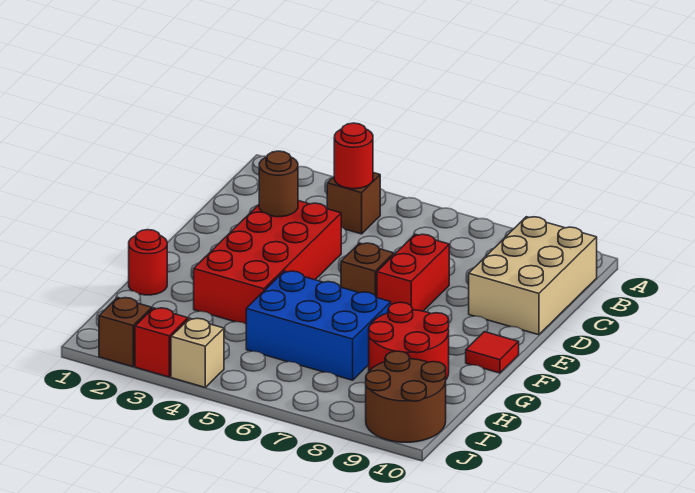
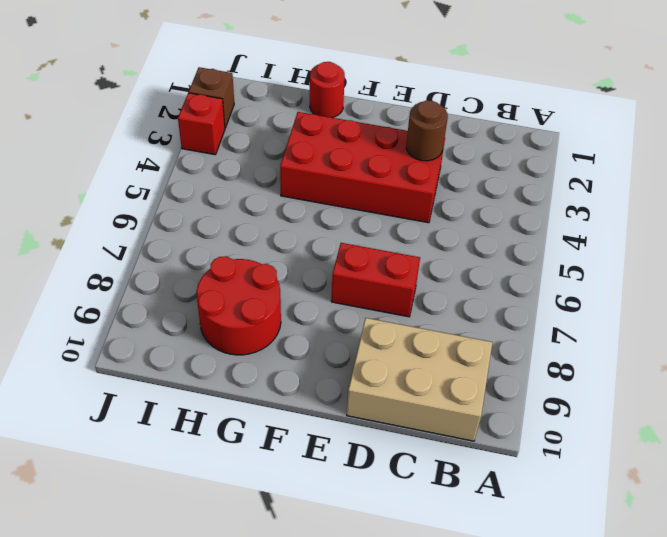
none -> brown 1x1 brick [327,173,380,234]
none -> brown 1x1 brick [341,243,394,298]
none -> red 1x1 tile [466,332,519,373]

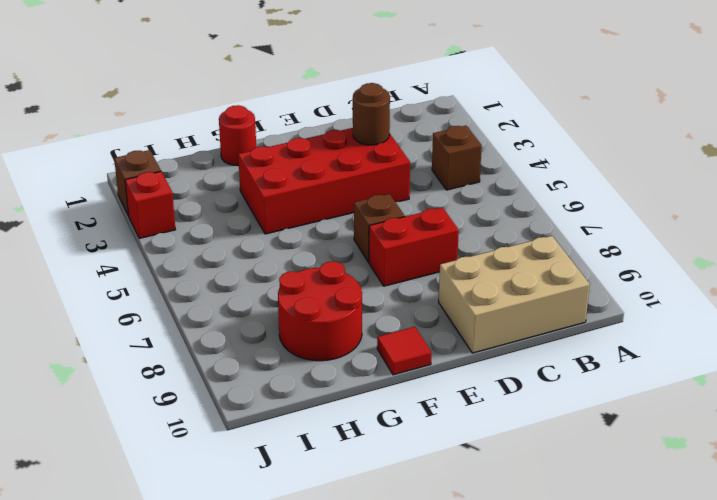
none -> blue 2x3 brick [246,271,391,380]
none -> brown 2x2 round brick [366,351,446,442]
none -> tan 1x1 brick [171,318,224,387]

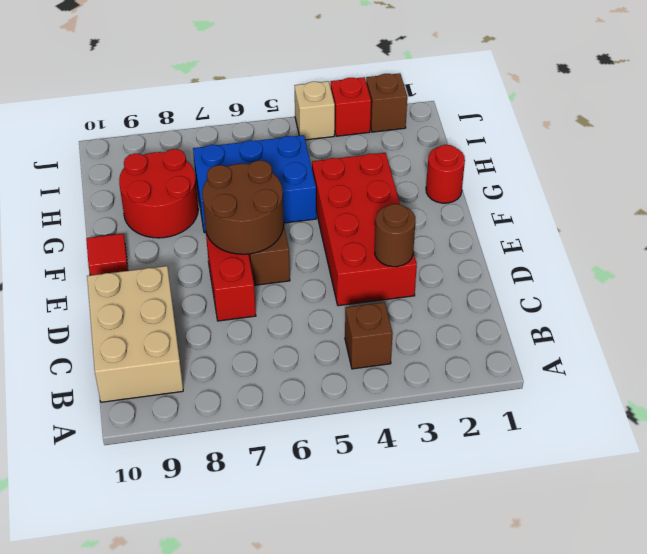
brown 2x2 round brick [202,161,284,254] -> brown 2x2 round brick moved to [366,351,446,442]
none -> red 1x1 round brick [334,123,373,189]

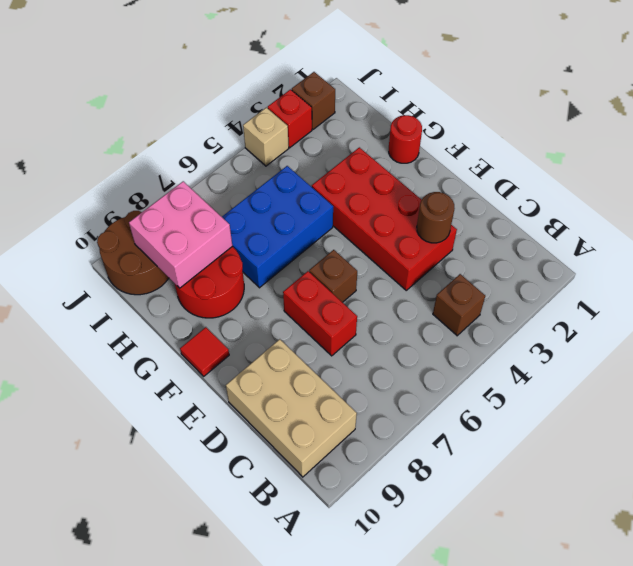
pink 2x2 brick [129,181,232,288] -> none
none -> red 1x1 round brick [334,123,373,189]

